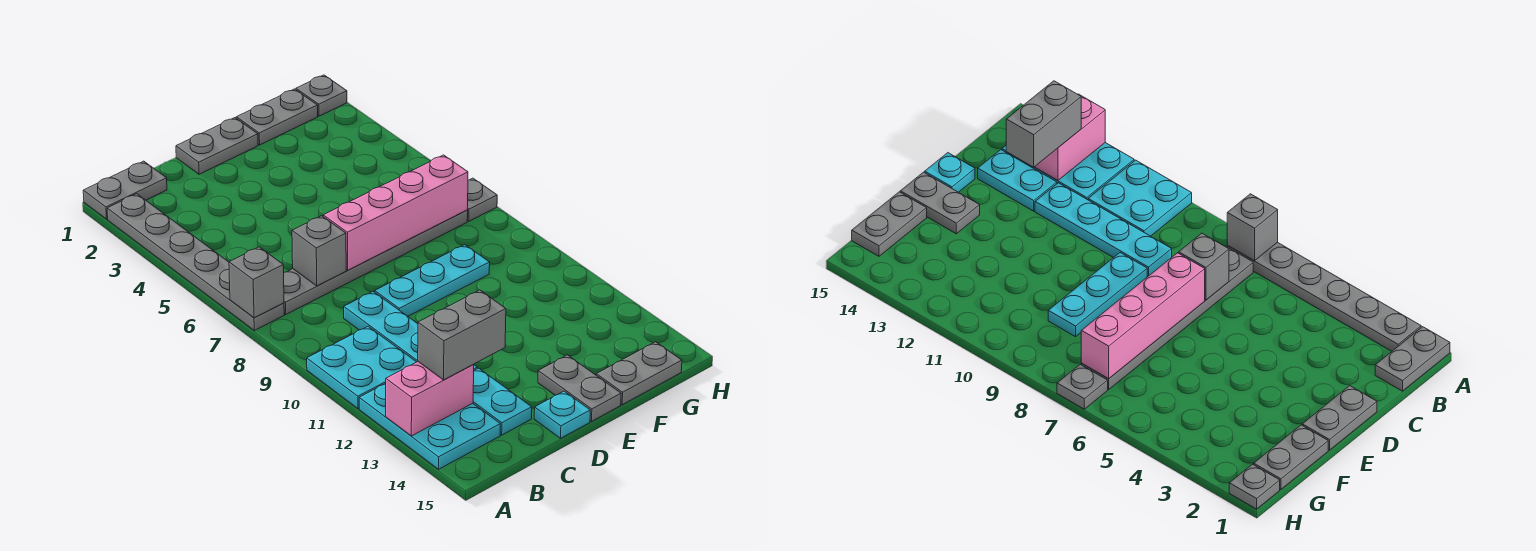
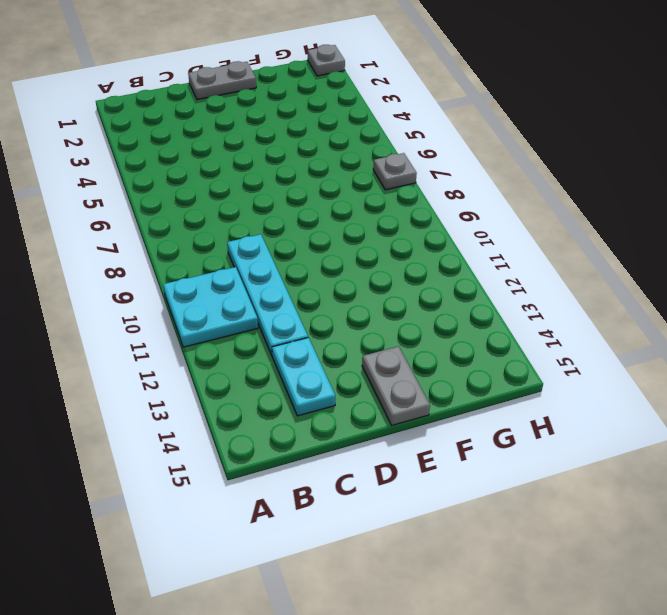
none -> grey 1x2 plate [83,161,167,219]
none -> grey 1x6 plate [107,194,284,331]
none -> cyan 2x3 plate [359,383,500,469]

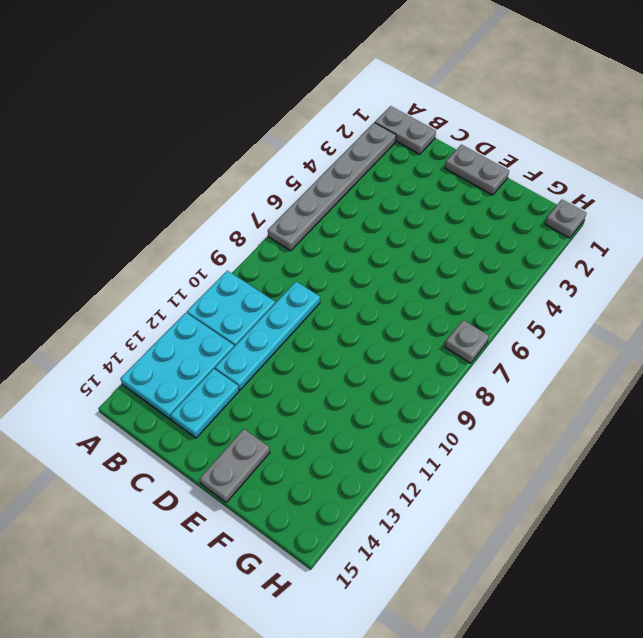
none -> grey 1x6 plate [284,210,468,314]
none -> cyan 1x3 plate [375,245,490,316]
none -> cyan 1x1 plate [534,391,590,438]

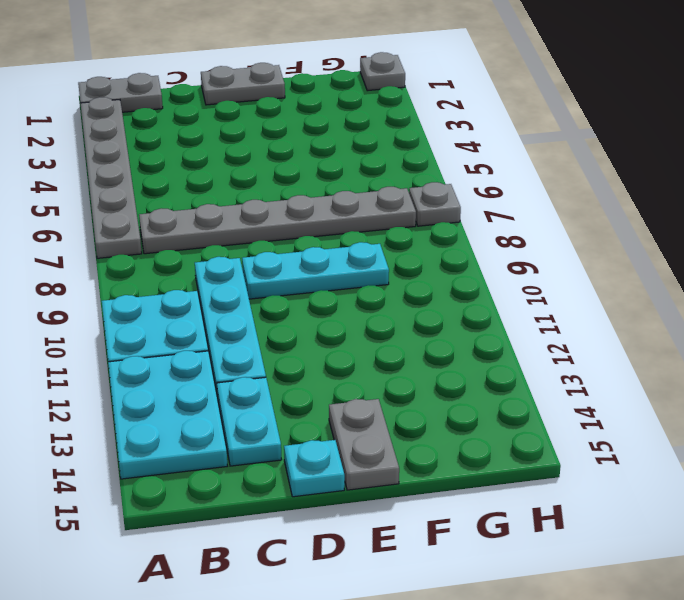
none -> grey 1x2 plate [236,89,318,145]
none -> grey 1x2 plate [596,342,682,405]
none -> grey 1x1 brick [229,247,284,318]

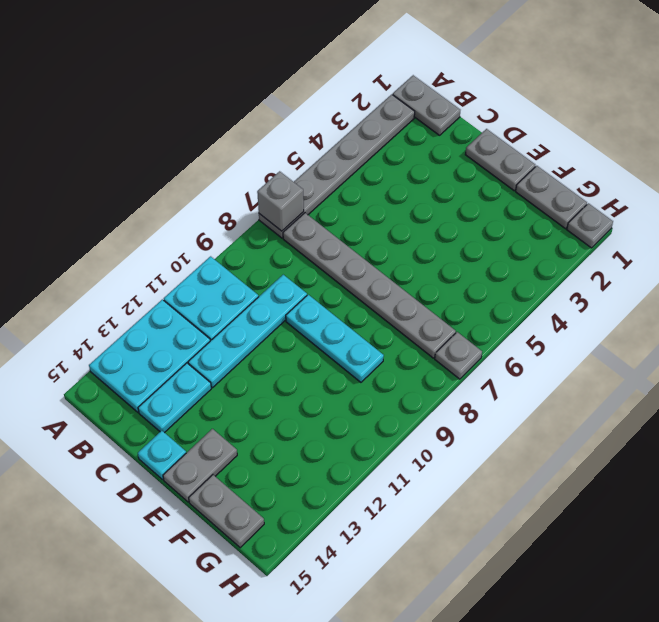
none -> pink 1x2 brick [386,362,474,436]
none -> grey 1x1 brick [292,216,346,286]
none -> pink 1x4 brick [323,155,468,270]

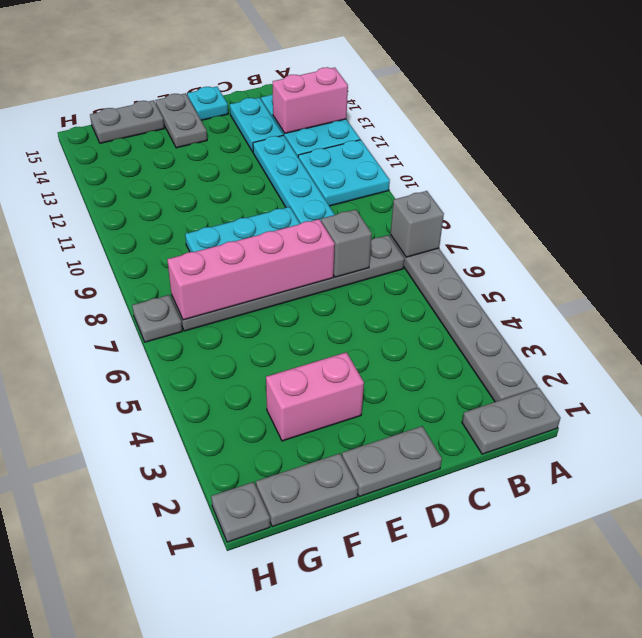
pink 1x2 brick [266,352,364,441] -> none
none -> grey 1x2 brick [418,290,506,380]

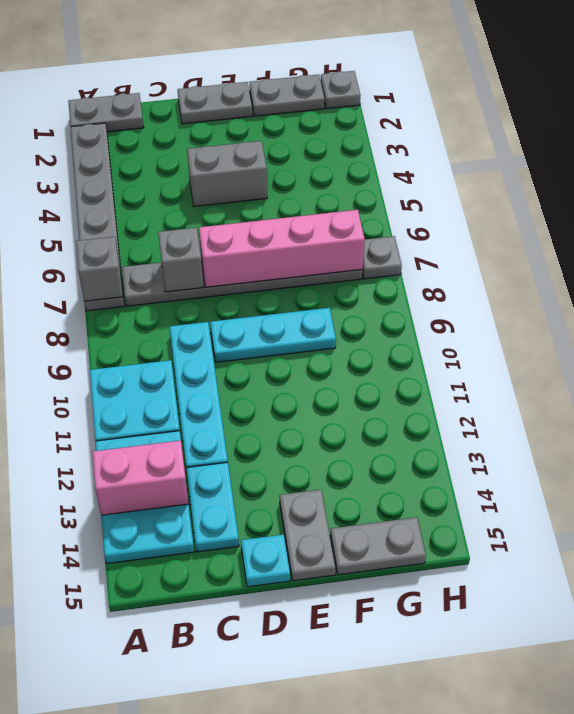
grey 1x2 brick [187,141,267,206] -> grey 1x2 brick moved to [418,290,506,380]

